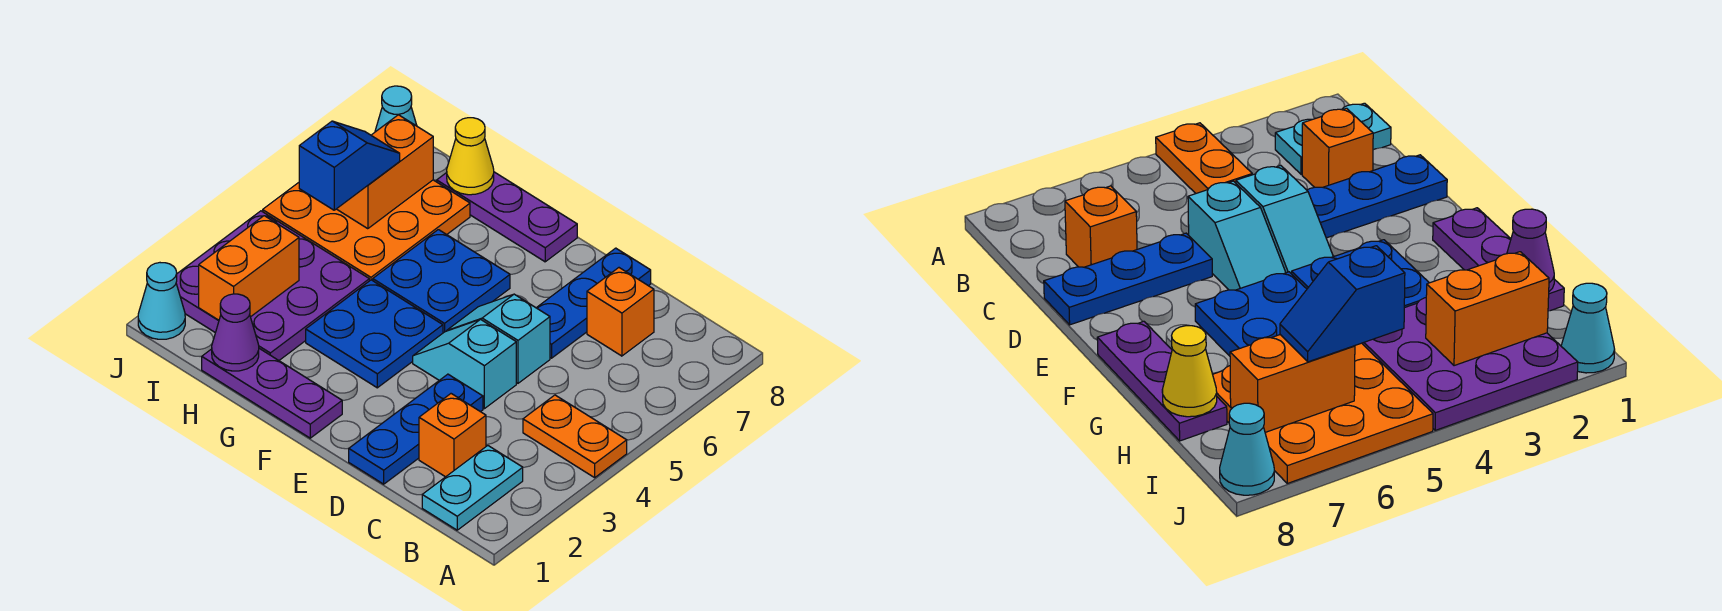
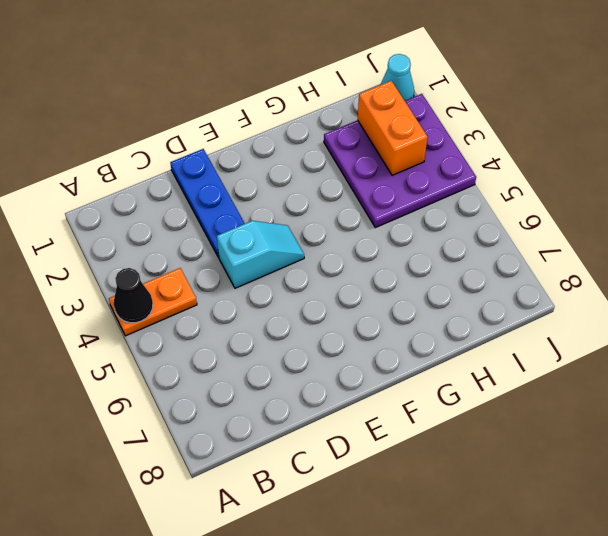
black 1x1 cone [114,268,153,323] -> none
none -> cyan 1x2 plate [422,446,523,530]
none -> orange 1x1 brick [419,394,486,477]
none -> orange 1x1 brick [587,268,654,356]

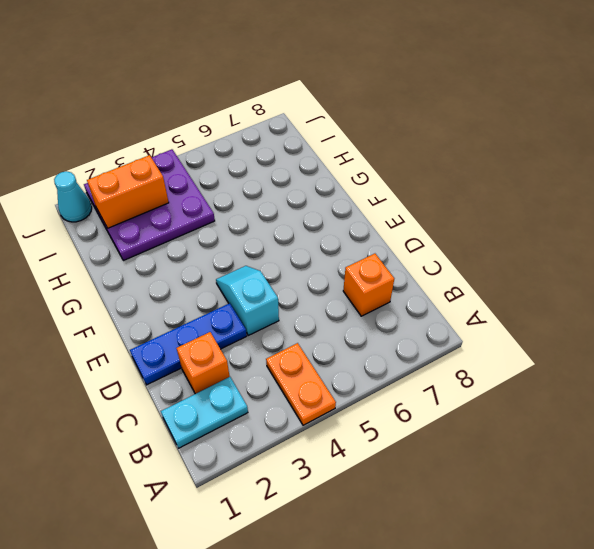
none -> cyan 1x2 slope [447,294,550,383]
none -> blue 1x3 plate [537,248,651,358]
none -> purple 1x3 plate [202,349,342,438]

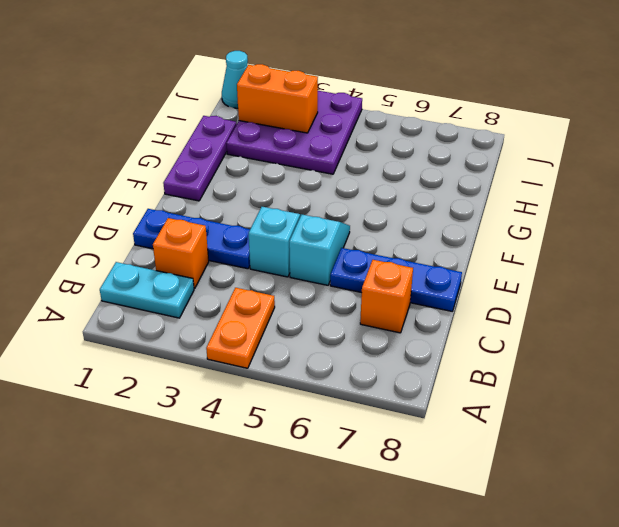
none -> blue 2x2 plate [306,280,443,388]
none -> blue 2x2 plate [373,230,510,333]
none -> purple 1x3 plate [437,172,577,262]

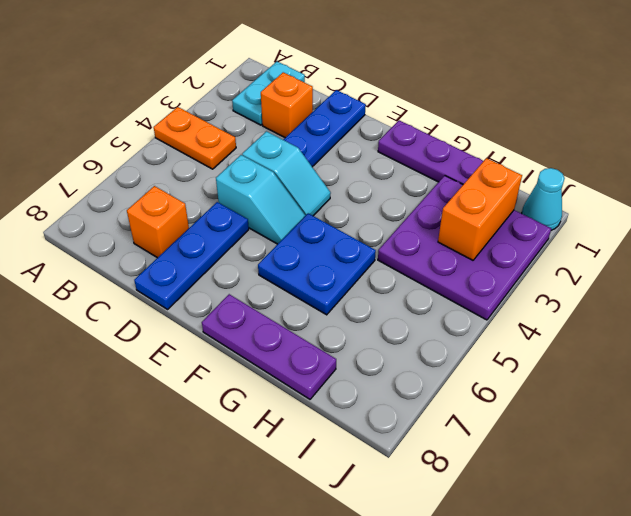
none -> blue 2x2 plate [306,280,443,388]
none -> orange 3x3 plate [263,180,470,281]
none -> cyan 1x1 cone [375,86,417,132]

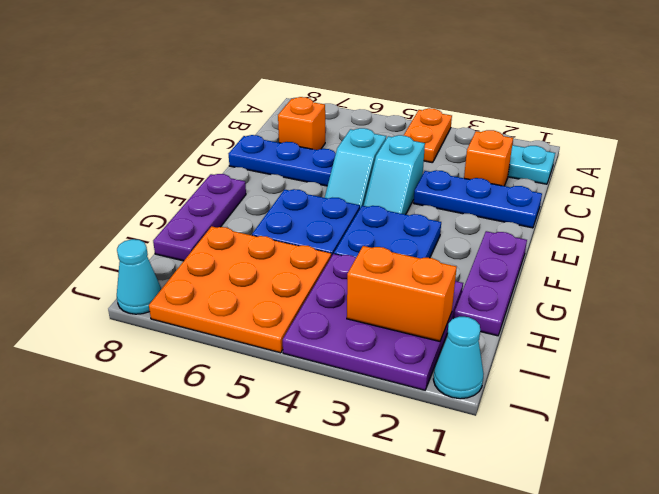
none -> purple 1x1 cone [212,294,259,371]
none -> yellow 1x1 cone [447,118,494,195]
none -> orange 1x2 brick [337,115,433,229]

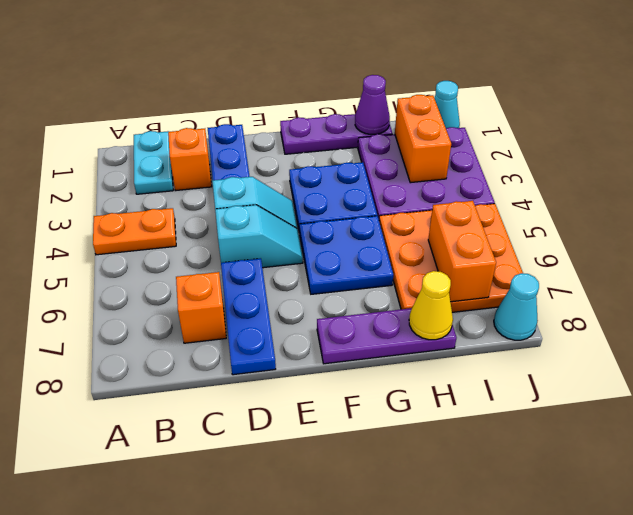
none -> blue 1x2 slope [299,121,400,210]

